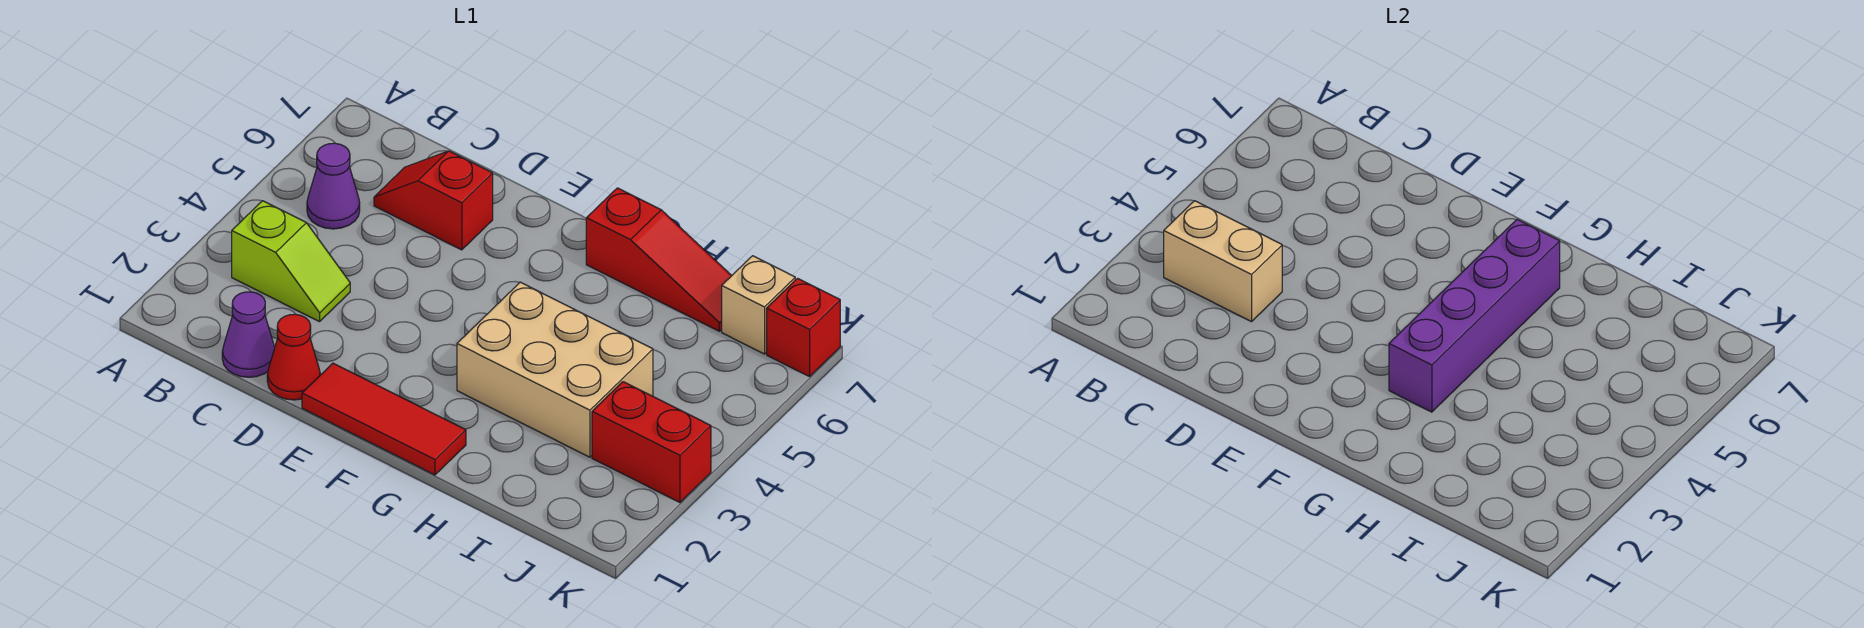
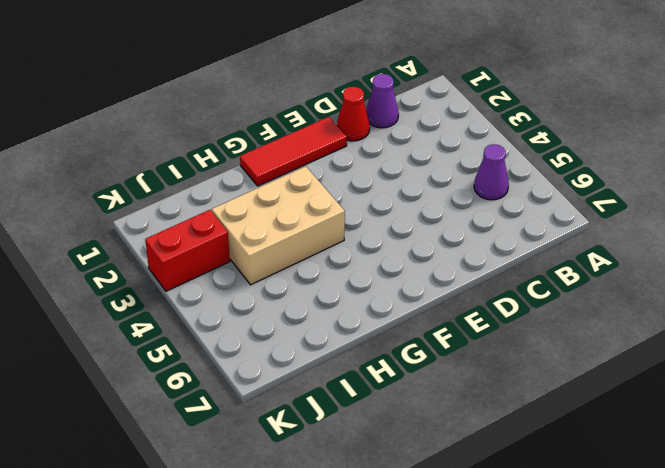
none -> lime 1x2 slope [232,201,350,322]
none -> red 1x2 slope [374,151,493,250]
none -> red 1x3 slope [586,188,732,331]

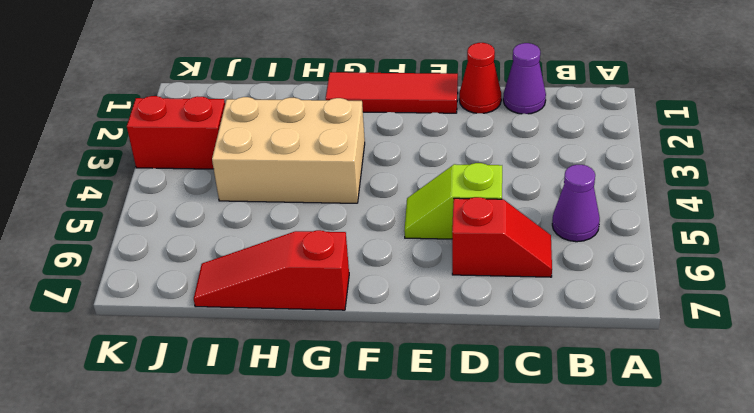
lime 1x2 slope [404,163,502,239] -> lime 1x2 slope moved to [232,201,350,322]
none -> tan 1x1 brick [722,256,795,354]
none -> red 1x1 brick [767,278,840,377]
none -> tan 1x2 brick [1164,201,1282,322]

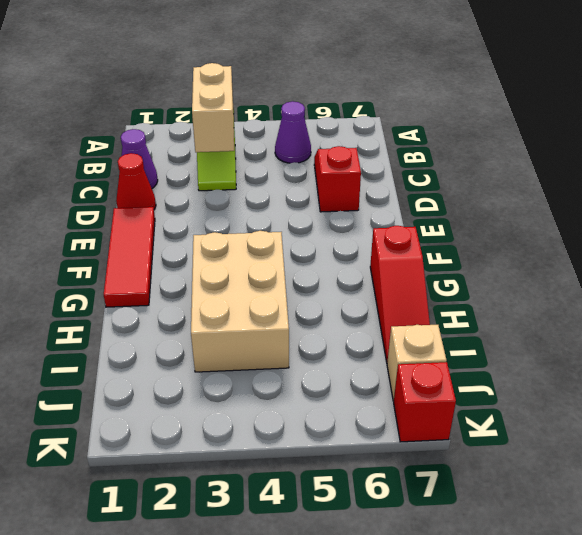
none -> red 1x2 brick [592,382,711,502]
none -> purple 1x4 brick [1389,220,1560,412]

